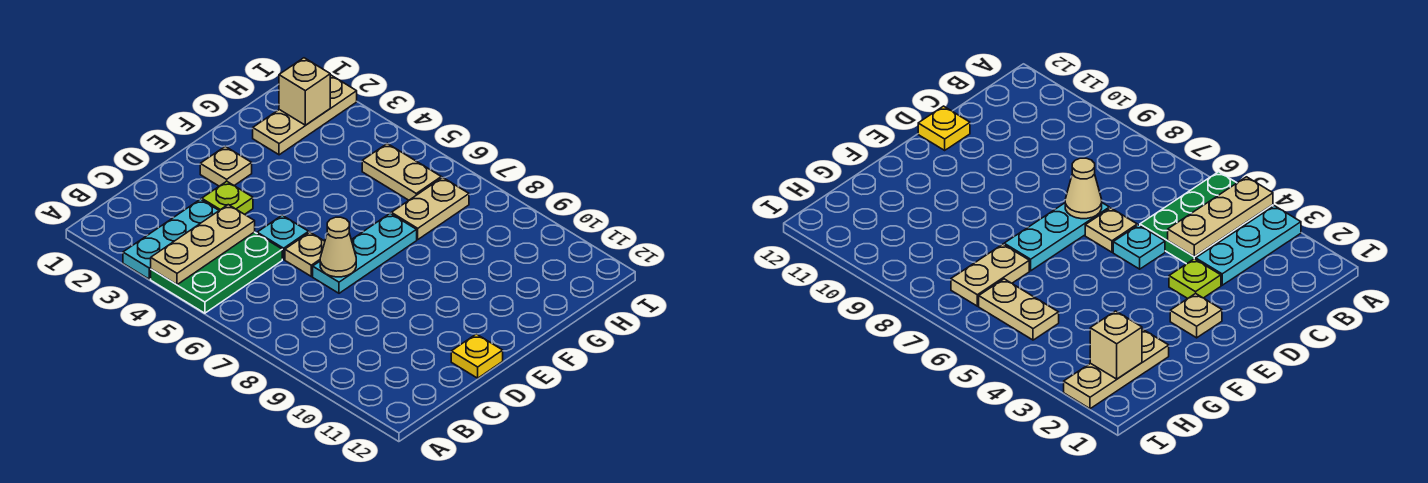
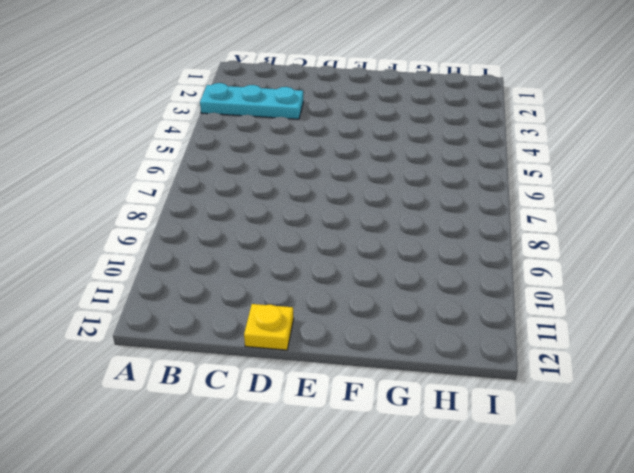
none -> green 2x3 plate [151,232,282,313]
none -> lime 1x1 plate [201,181,253,214]
none -> cyan 1x1 plate [257,215,309,259]

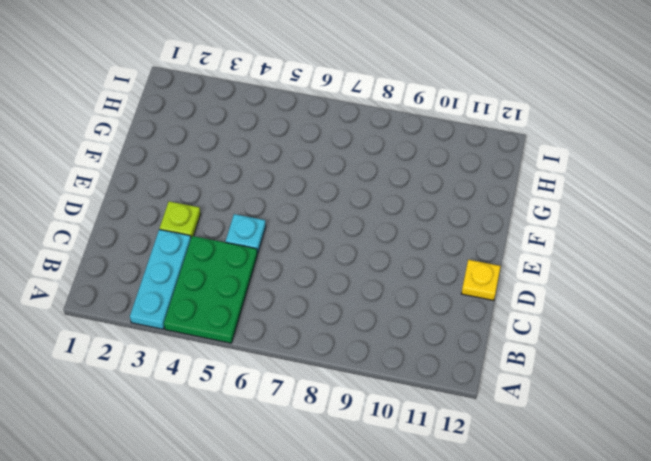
none -> tan 1x1 plate [285,232,325,276]
none -> cyan 1x3 plate [313,213,417,293]
none -> tan 1x1 plate [200,146,252,186]

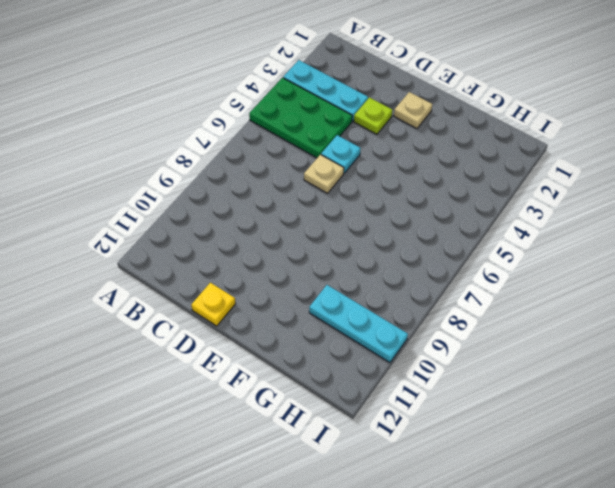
cyan 1x3 plate [309,285,408,363] -> cyan 1x3 plate moved to [313,213,417,293]
none -> tan 1x3 plate [253,75,357,155]
none -> tan 1x2 plate [391,177,469,239]
none -> tan 1x2 plate [362,144,441,200]

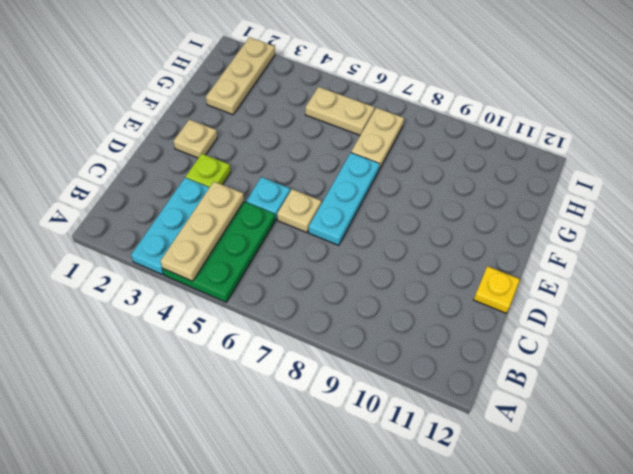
none -> tan 1x1 cone [320,217,356,277]
none -> tan 1x1 brick [279,58,330,125]

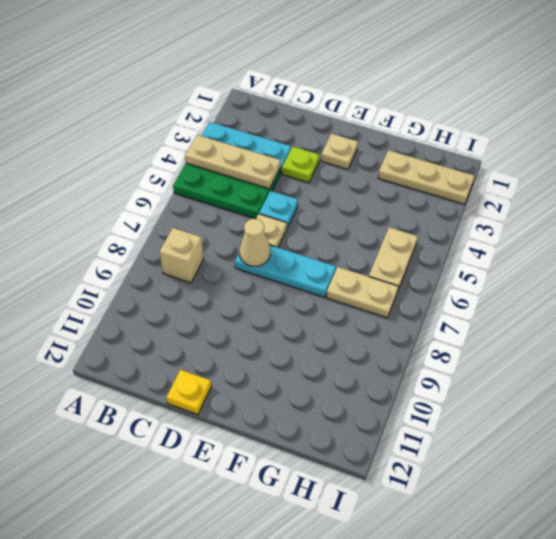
tan 1x1 brick [160,228,204,283] -> tan 1x1 brick moved to [279,58,330,125]

